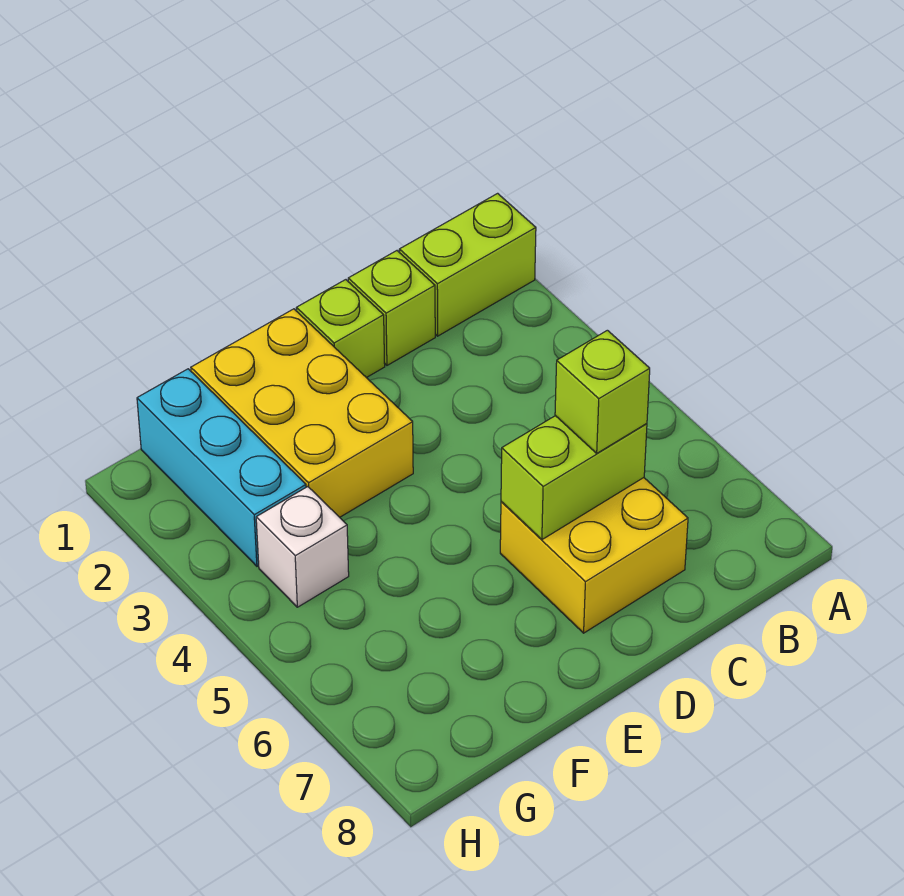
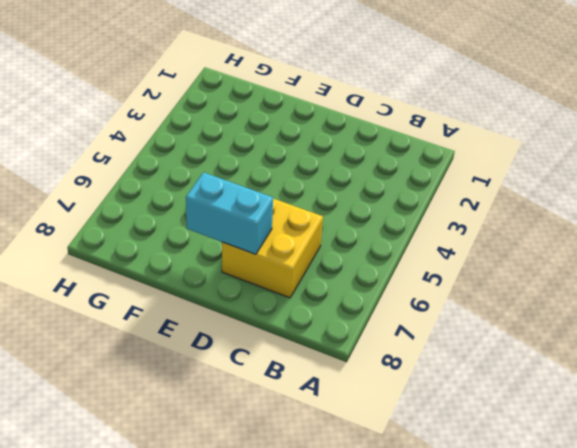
cyan 1x2 brick [186,172,273,254] -> none
none -> lime 1x2 brick [399,193,536,336]
none -> lime 1x1 brick [348,251,435,365]

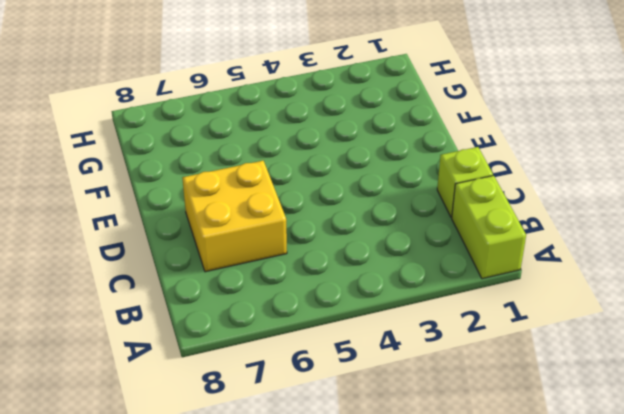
none -> lime 1x1 brick [296,280,385,378]
none -> yellow 2x3 brick [191,309,413,517]

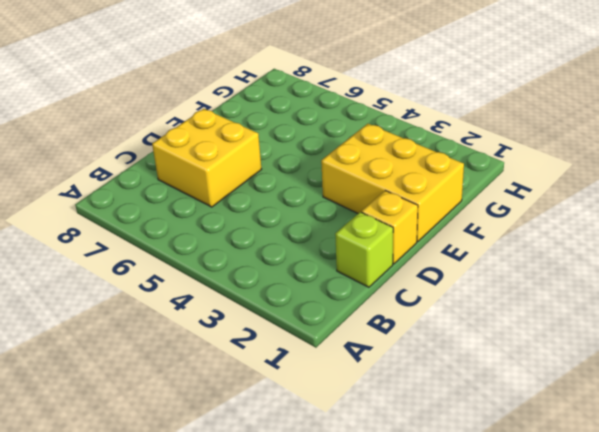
yellow 1x1 brick [361,191,418,264] -> lime 1x1 brick [296,280,385,378]
none -> lime 1x2 brick [399,193,536,336]
none -> cyan 1x3 brick [137,369,306,566]

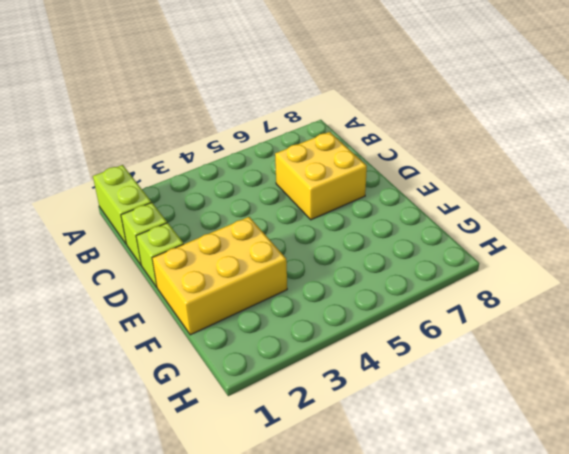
none -> cyan 1x3 brick [137,369,306,566]
none -> white 1x1 brick [256,487,349,607]

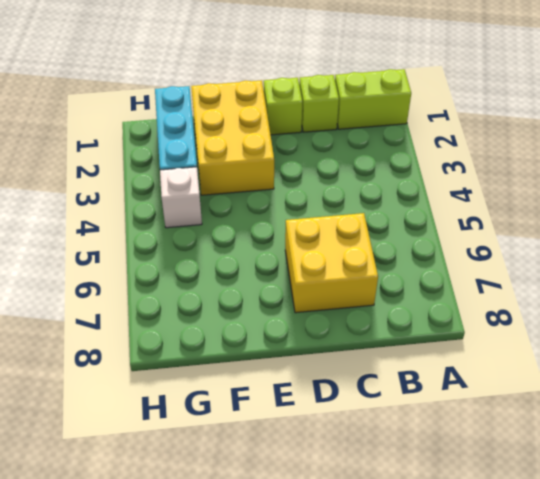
none -> lime 1x2 brick [501,416,647,540]
none -> lime 1x1 brick [555,330,650,453]

